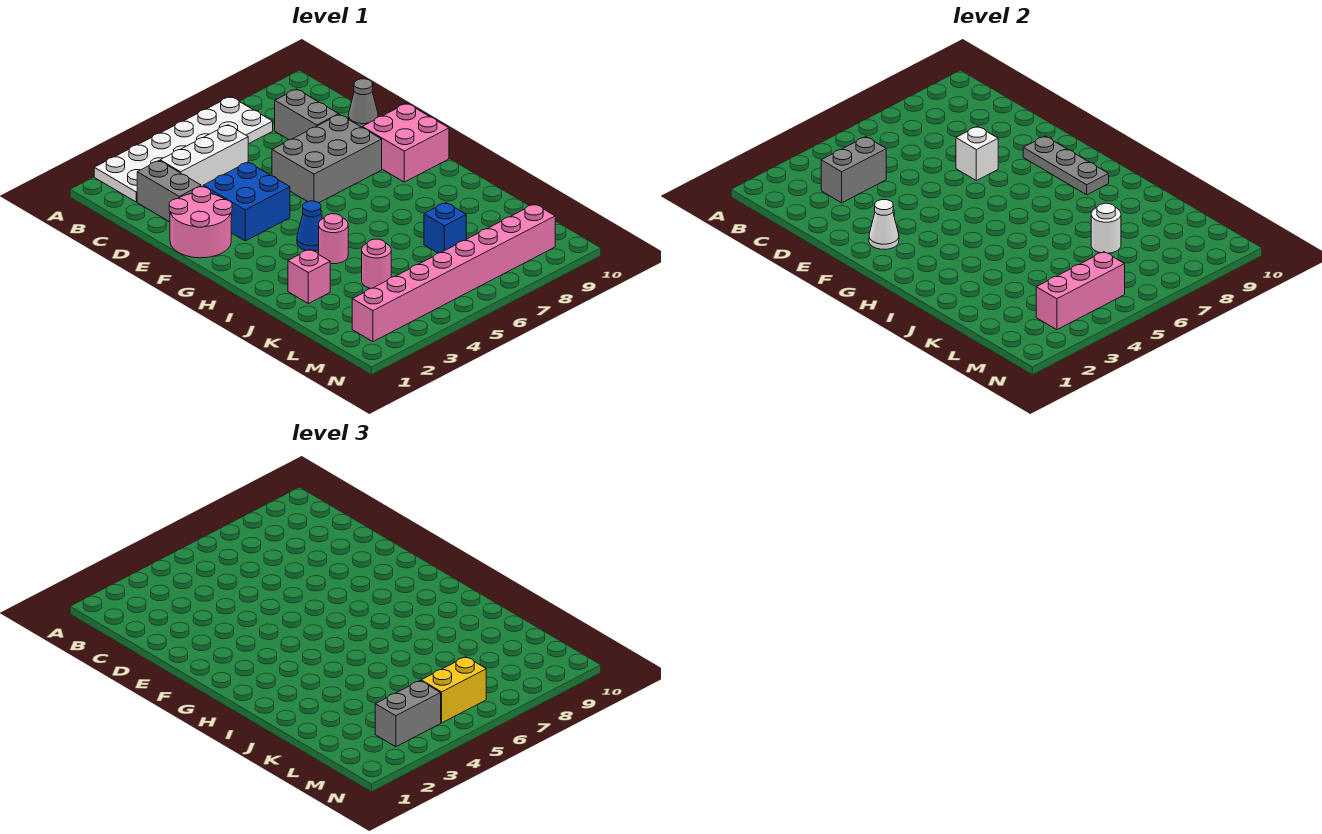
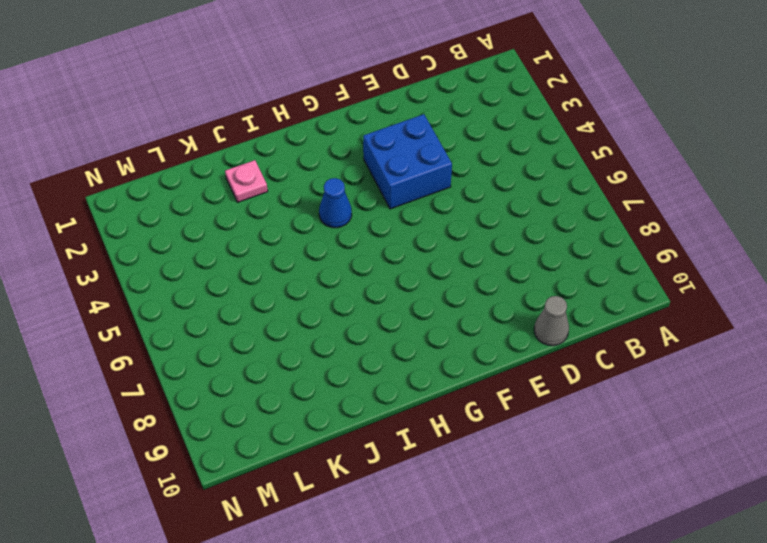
pink 1x1 plate [225,160,268,202] -> pink 1x1 brick [288,249,330,304]
none -> white 2x6 plate [94,96,273,202]
none -> grey 1x2 brick [137,161,201,222]
none -> white 1x3 brick [160,125,248,187]

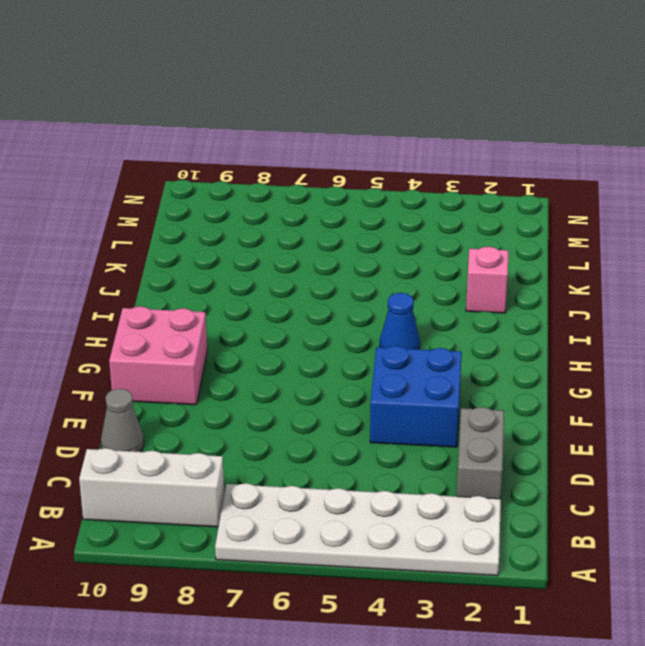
white 1x3 brick [79,448,224,527] -> white 1x3 brick moved to [160,125,248,187]
none -> grey 1x2 brick [275,89,339,140]
none -> pink 2x2 round brick [169,187,232,258]
none -> grey 2x3 brick [272,114,382,203]

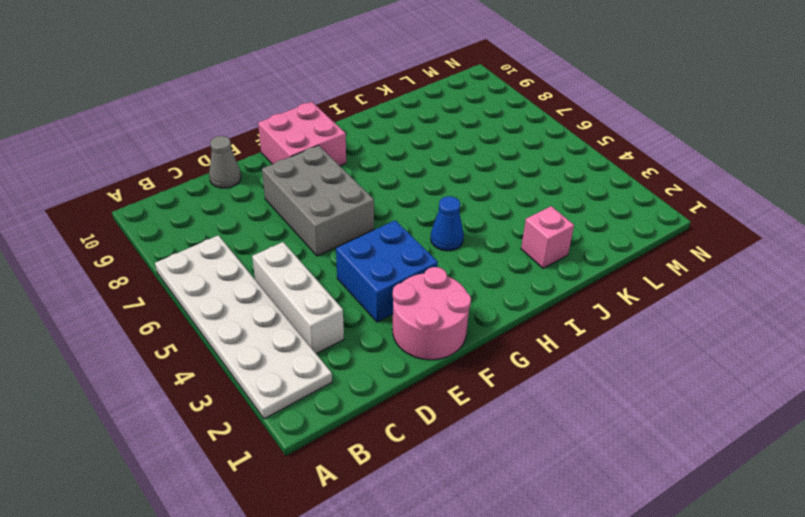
none -> grey 1x2 brick [137,161,201,222]
none -> grey 1x2 brick [275,89,339,140]
none -> pink 1x1 round brick [319,214,348,264]

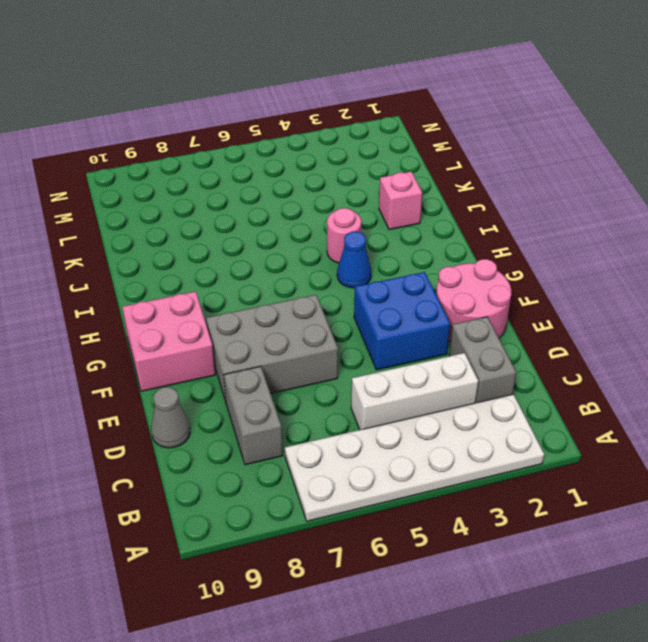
none -> pink 1x1 round brick [362,239,391,289]
none -> blue 1x1 brick [424,203,466,253]
none -> pink 1x8 brick [352,204,555,342]

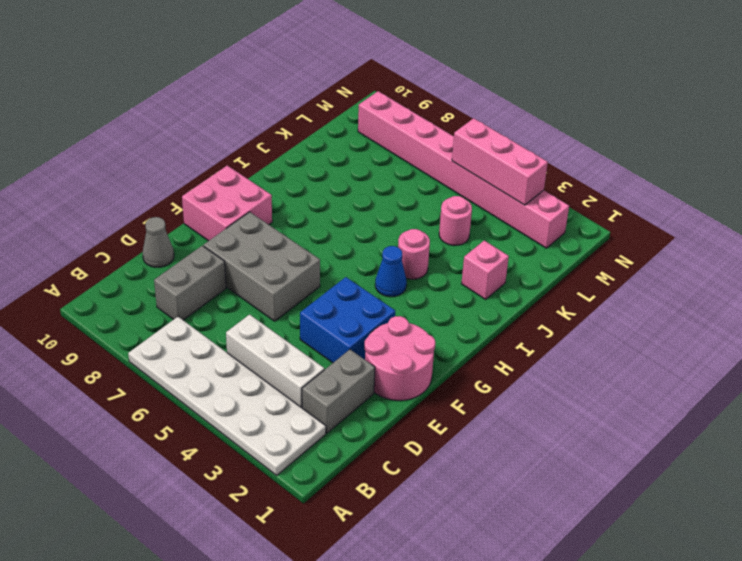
none -> blue 1x1 brick [424,203,466,253]
none -> grey 1x2 brick [821,137,886,203]
none -> white 1x1 brick [956,126,998,181]

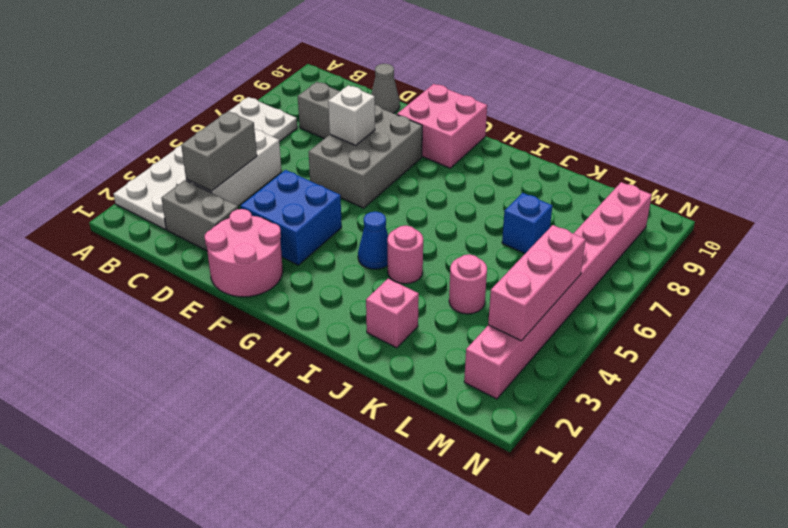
none -> white 1x1 cone [869,200,899,250]
none -> grey 1x3 plate [1023,136,1109,195]
none -> white 1x1 round brick [1091,203,1121,253]

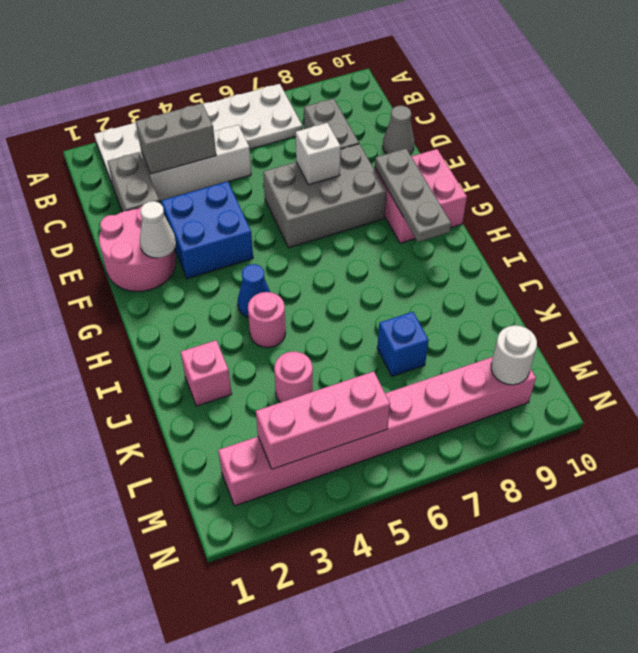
white 1x1 round brick [491,325,537,385] -> white 1x1 round brick moved to [1091,203,1121,253]
none -> grey 1x2 brick [375,681,441,747]
none -> yellow 1x2 brick [421,657,486,723]

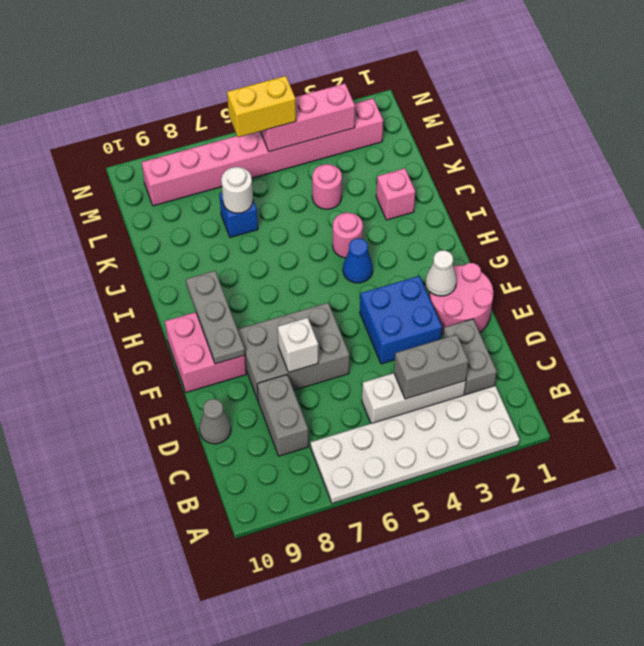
none -> grey 1x2 brick [375,681,441,747]

